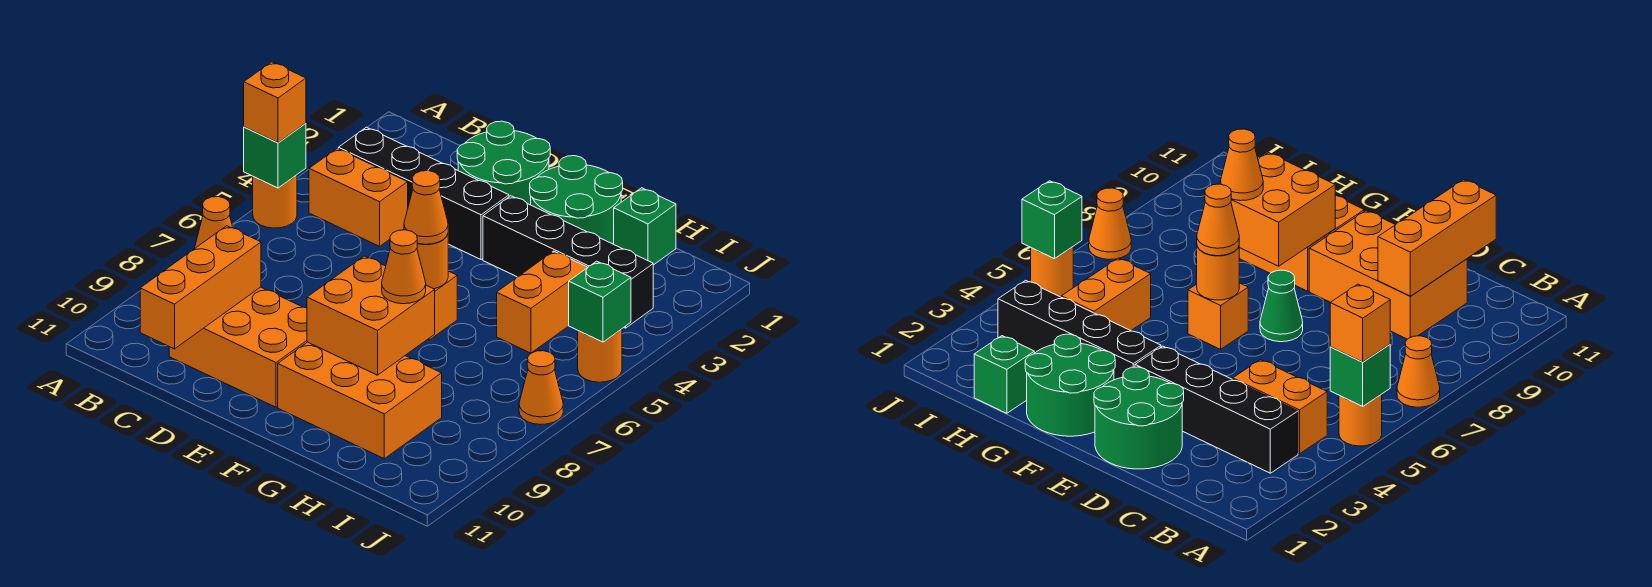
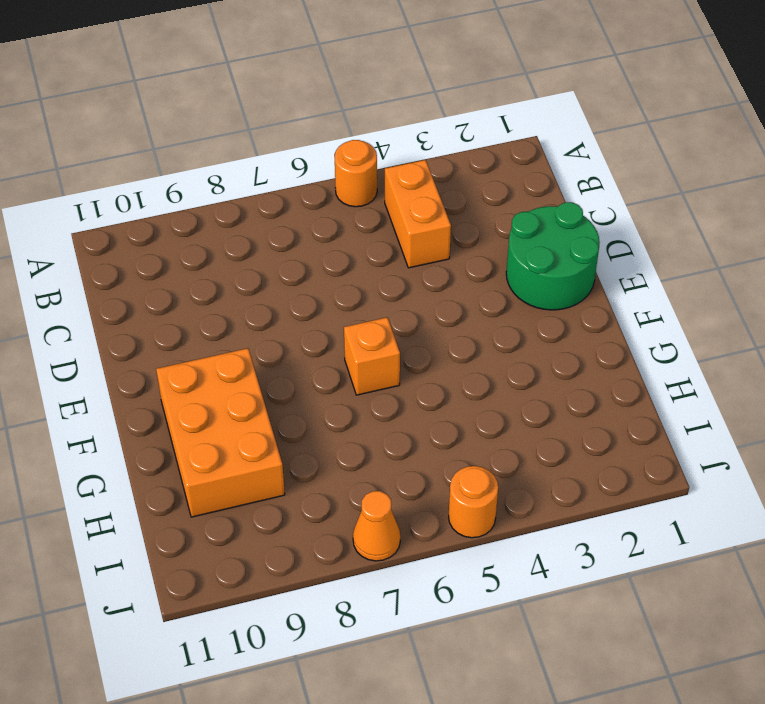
none -> orange 1x1 cone [194,197,233,249]
none -> black 1x4 brick [338,127,509,260]
none -> orange 2x3 brick [169,287,307,407]

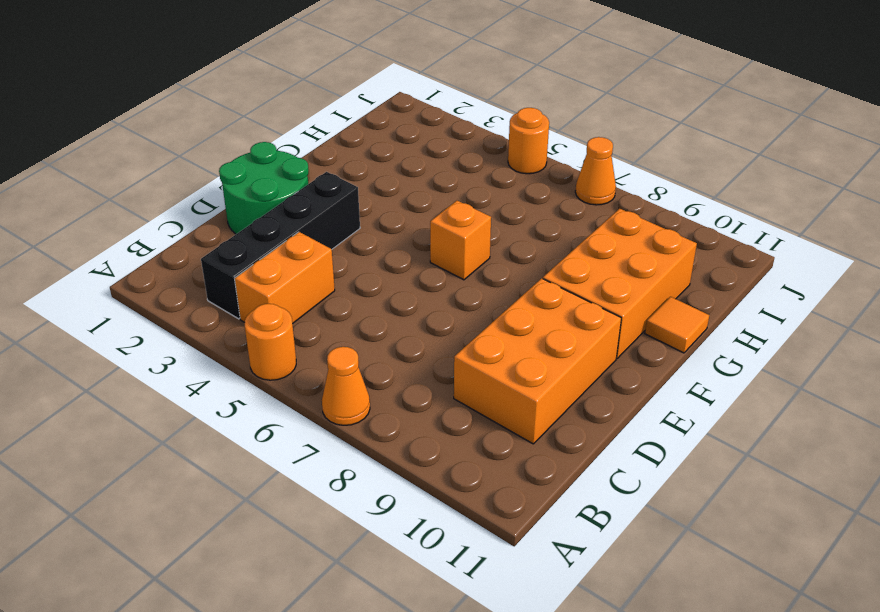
orange 1x1 tile [645,297,709,353] -> none
none -> green 1x1 cone [1260,270,1303,342]
none -> green 2x2 round brick [530,156,623,244]
none -> black 1x4 brick [483,196,653,328]

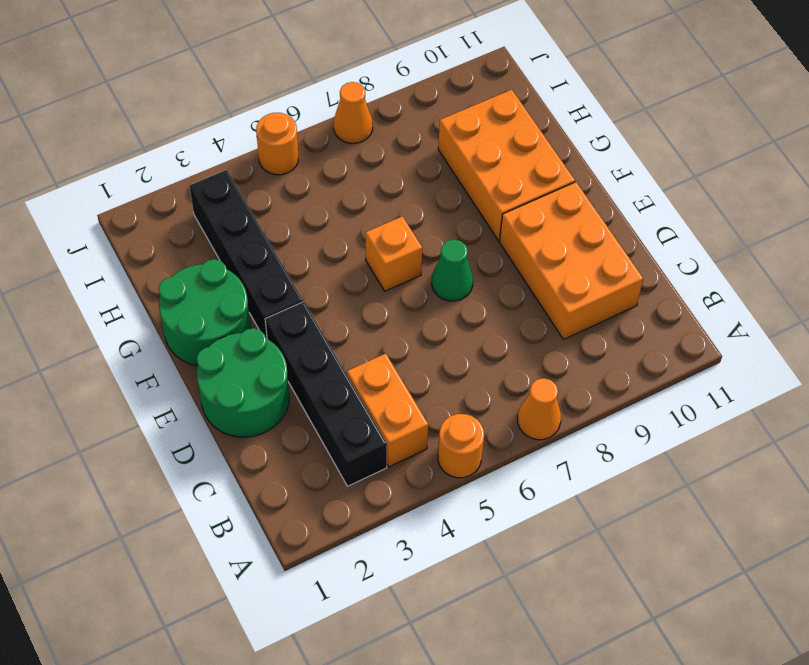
none -> green 1x1 brick [614,188,676,265]
none -> orange 1x2 brick [497,251,588,353]
none -> green 1x1 brick [244,123,306,188]

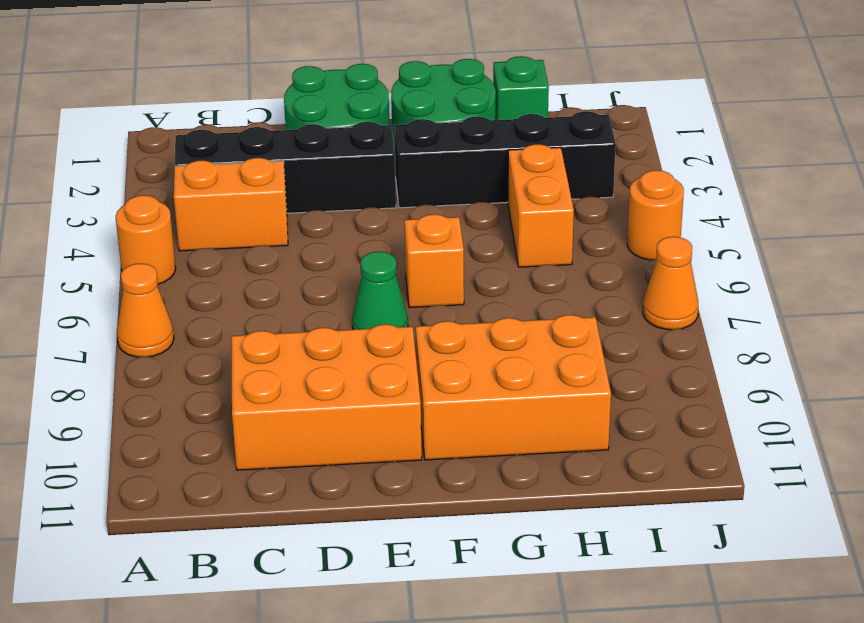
none -> green 1x1 brick [244,123,306,188]
none -> orange 1x3 brick [140,226,261,349]
none -> orange 1x1 round brick [417,234,448,289]

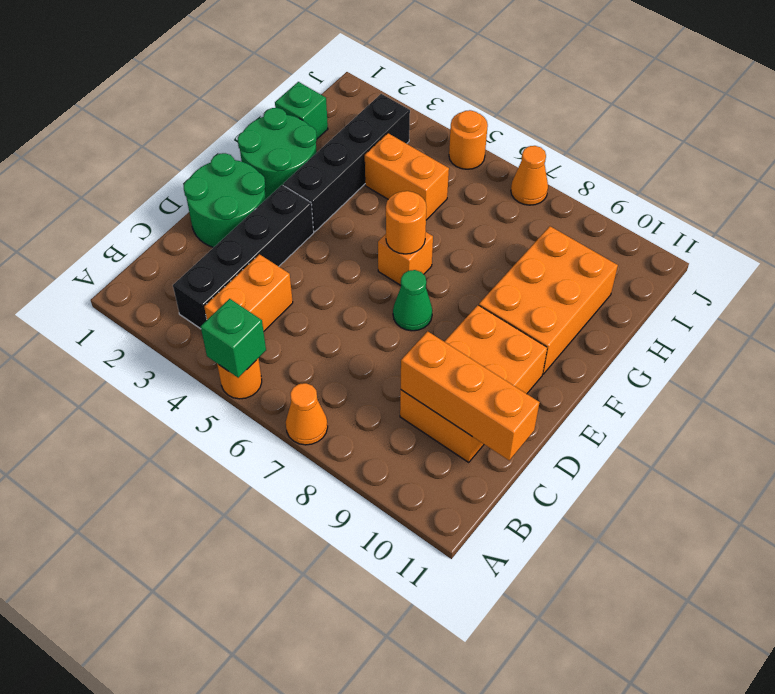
none -> orange 2x2 brick [307,256,435,375]
none -> green 1x1 brick [569,261,631,342]
none -> orange 1x1 brick [244,62,306,143]

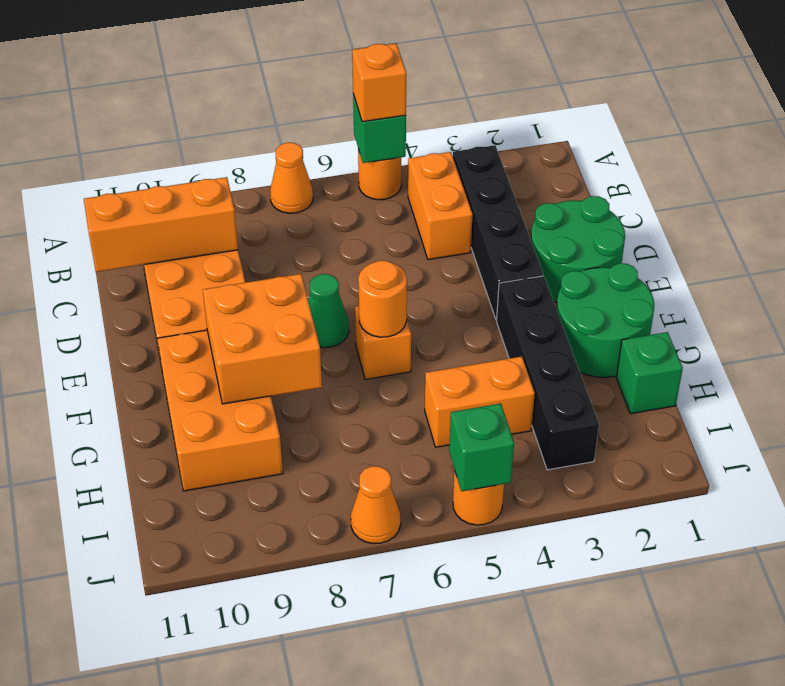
none -> orange 1x1 cone [404,171,448,244]
none -> orange 1x1 cone [382,230,426,304]

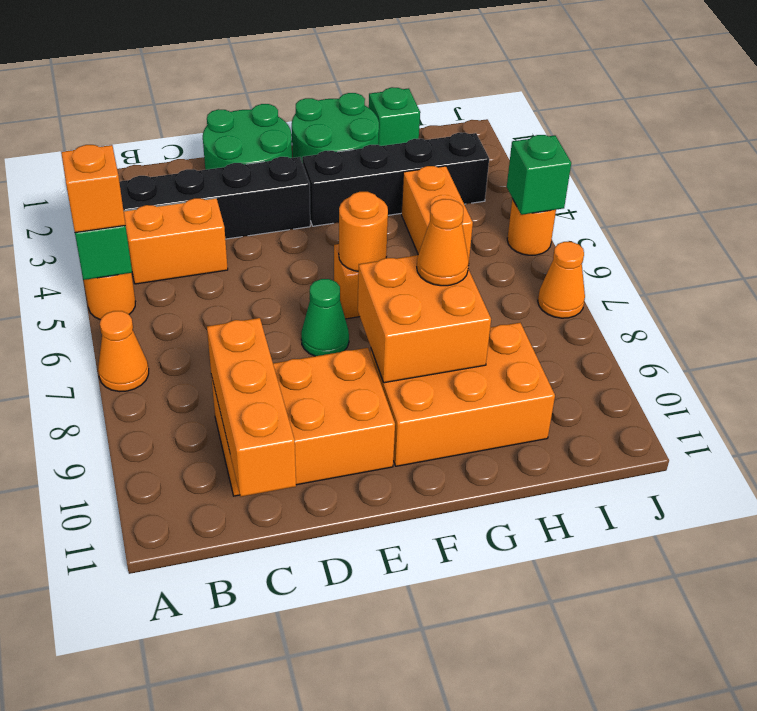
none -> orange 1x1 cone [404,171,448,244]

